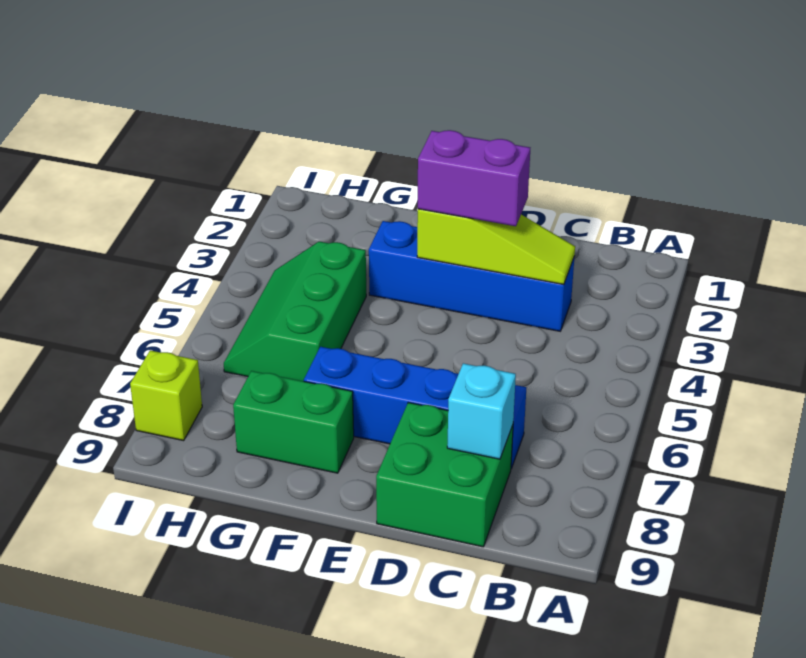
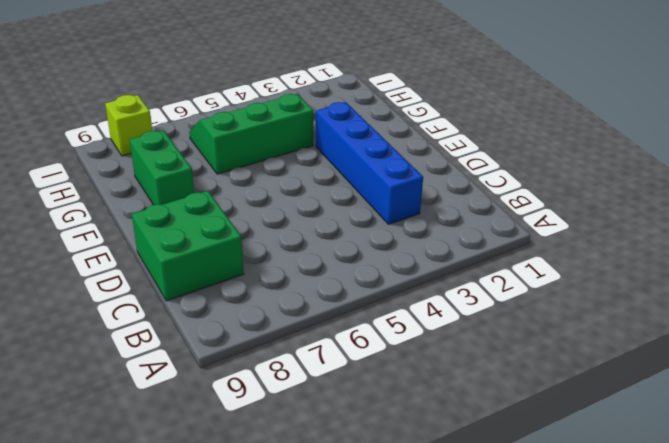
none -> blue 1x4 brick [304,347,526,469]
none -> lime 1x3 slope [417,209,575,285]

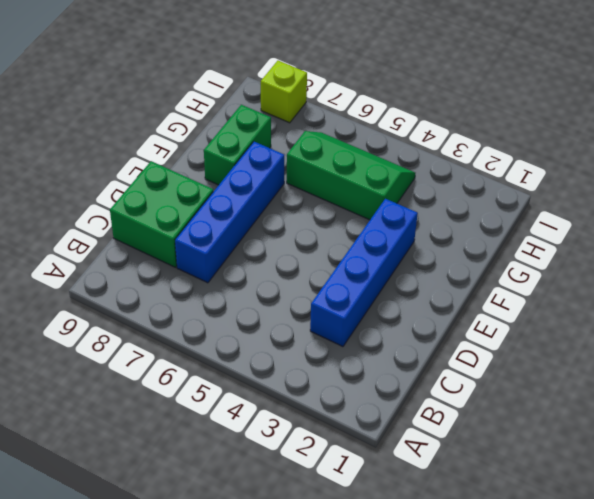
none -> lime 1x3 slope [417,209,575,285]
none -> cyan 1x1 brick [447,363,516,459]

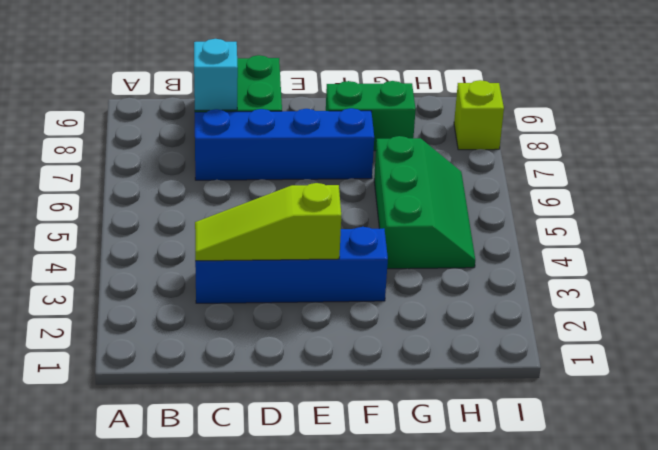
none -> purple 1x2 brick [418,130,530,226]

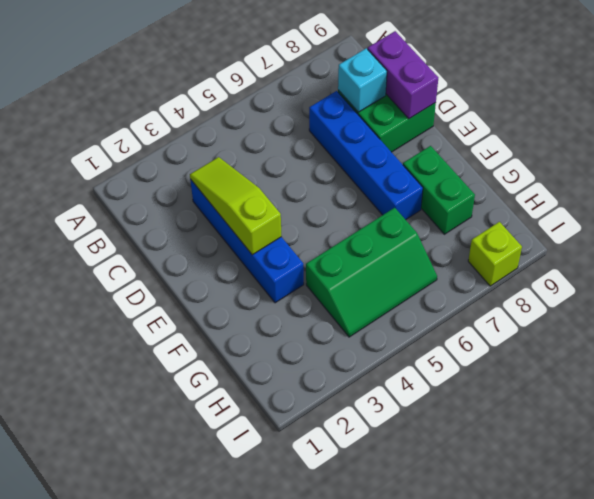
purple 1x2 brick [368,31,438,119] -> purple 1x2 brick moved to [418,130,530,226]

